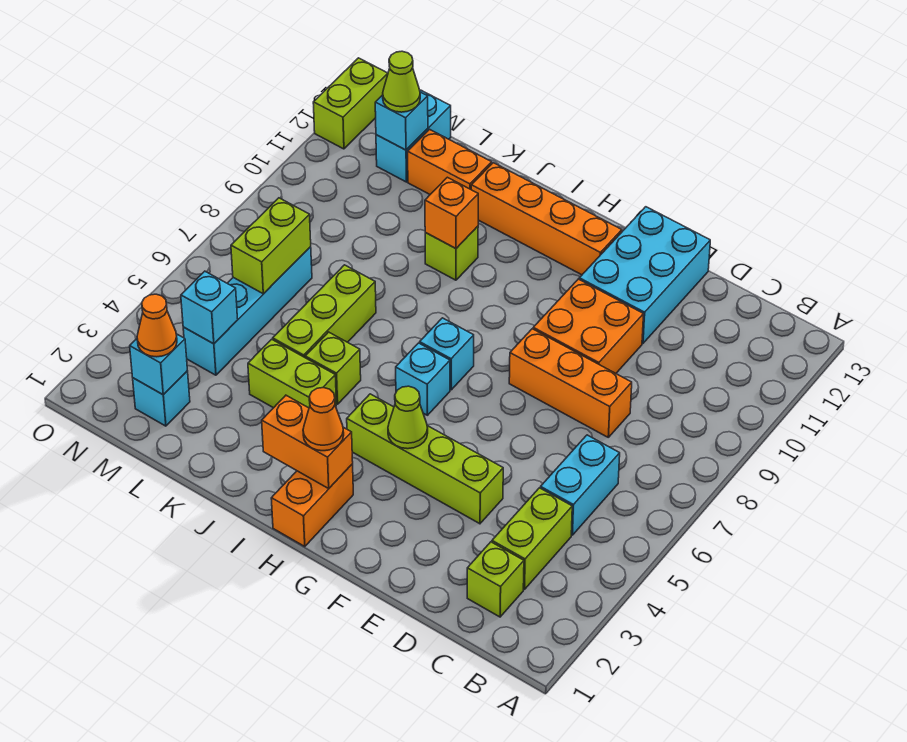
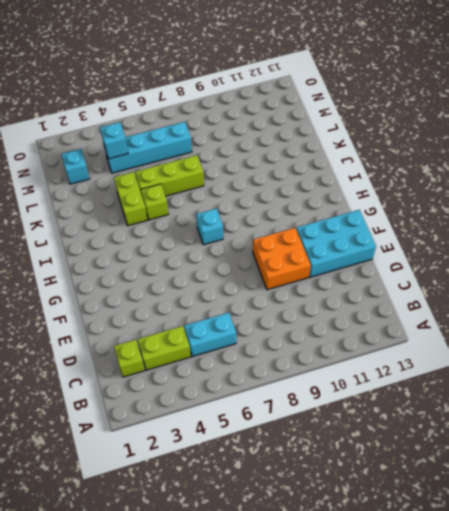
none -> orange 1x3 brick [509,329,632,437]
none -> lime 1x4 brick [347,394,503,524]
none -> orange 1x4 brick [471,163,622,275]
none -> orange 1x2 brick [271,464,353,546]

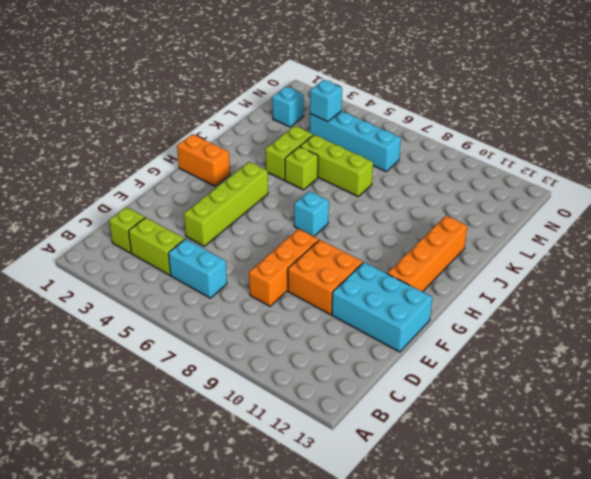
none -> cyan 1x1 brick [396,343,450,415]
none -> lime 1x1 brick [425,226,478,280]
none -> orange 1x2 brick [408,129,492,194]
none -> cyan 1x2 brick [376,90,451,182]

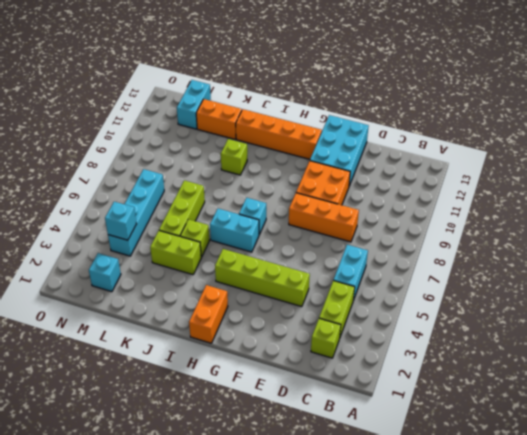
cyan 1x2 brick [210,208,259,252] -> cyan 1x1 brick [396,343,450,415]
none -> lime 1x2 brick [313,58,388,149]
none -> lime 1x1 cone [388,386,428,449]
none -> orange 1x2 brick [262,395,353,488]
none -> orange 1x1 brick [425,177,478,249]

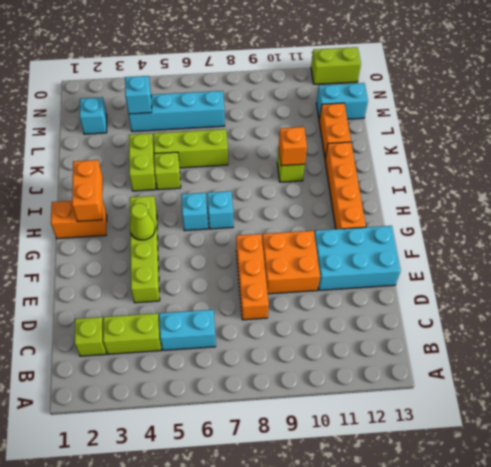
none -> cyan 1x1 brick [130,334,187,395]
none -> lime 1x2 brick [231,198,311,294]
none -> cyan 1x1 brick [375,92,428,150]
none -> orange 1x1 cone [303,388,344,451]

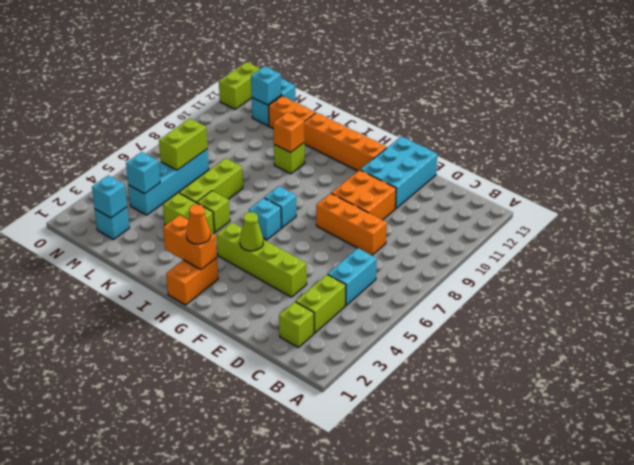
none -> orange 1x1 cone [137,294,177,357]
none -> lime 1x1 cone [383,51,420,112]

